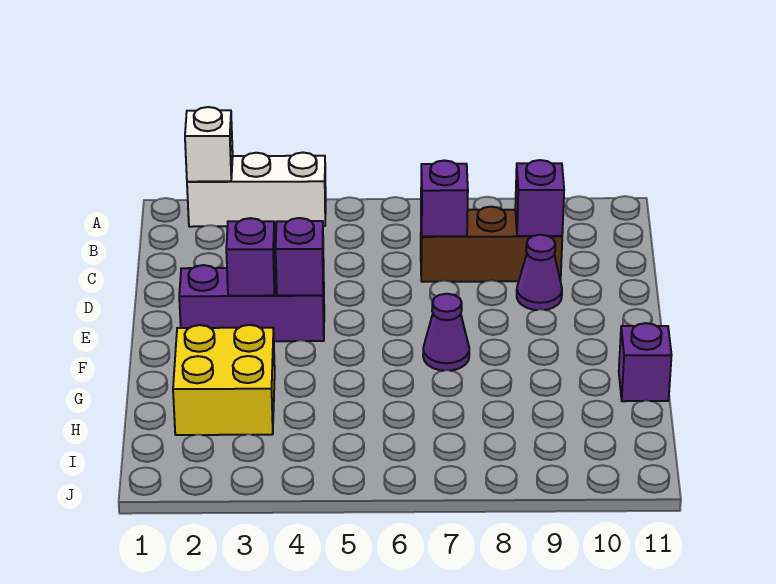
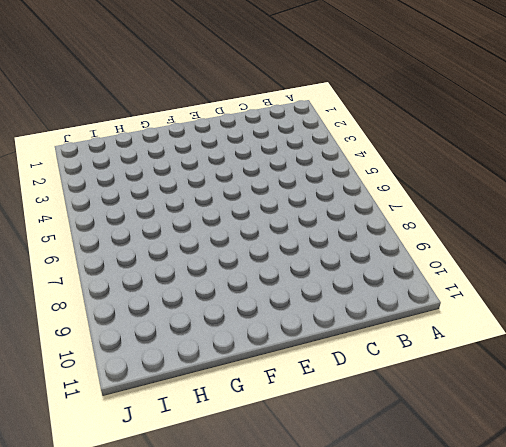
none -> white 1x3 brick [187,153,326,227]
none -> brown 1x3 brick [421,207,562,282]
none -> purple 1x1 cone [517,235,562,310]

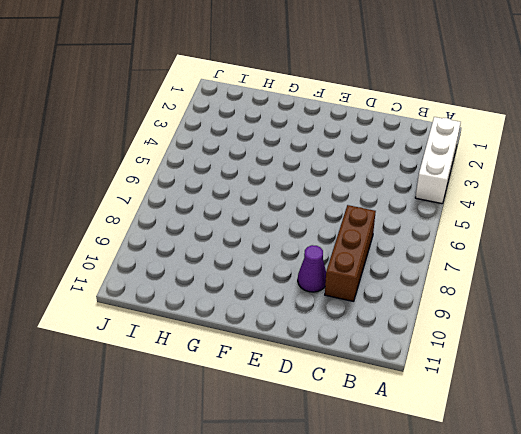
none -> purple 1x3 brick [179,265,324,341]
none -> purple 1x1 cone [423,294,469,371]
none -> yellow 2x2 brick [173,325,275,435]

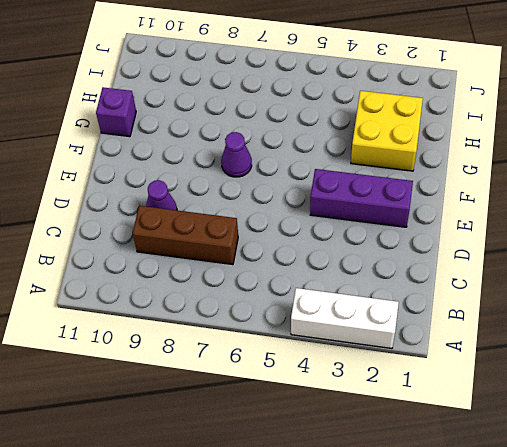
none -> white 1x1 brick [185,107,233,182]
none -> purple 1x1 brick [421,160,468,236]
none -> purple 1x1 brick [515,160,564,236]

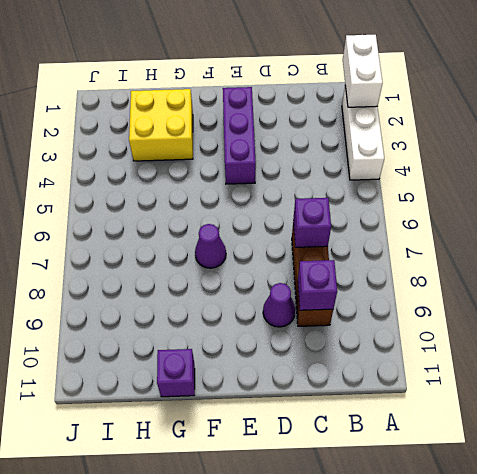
white 1x2 brick [343,35,383,107] -> white 1x1 brick [185,107,233,182]
none -> purple 1x1 brick [226,218,275,296]
none -> purple 1x1 brick [276,218,324,295]

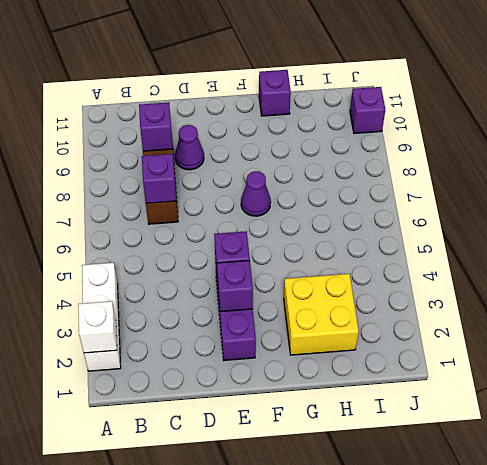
purple 1x1 brick [350,87,385,134] -> none

